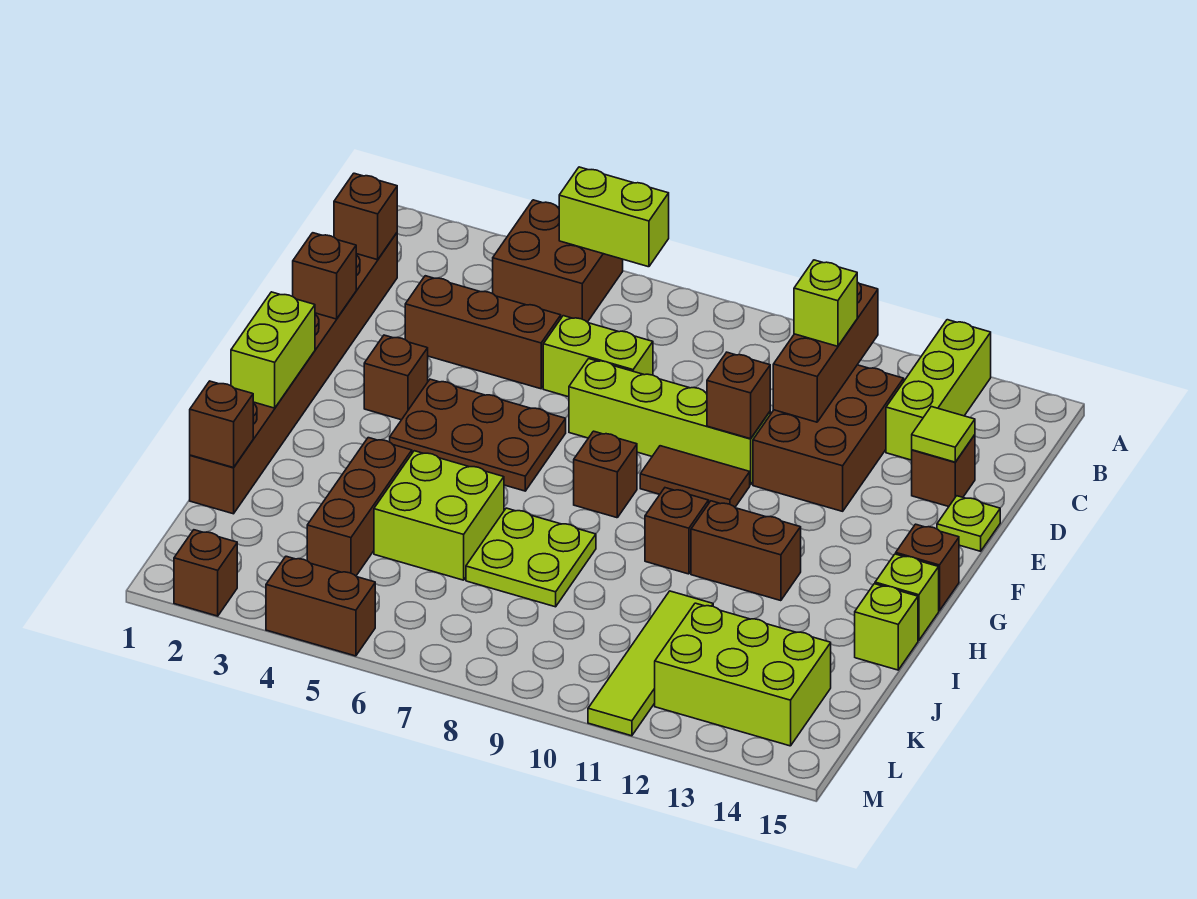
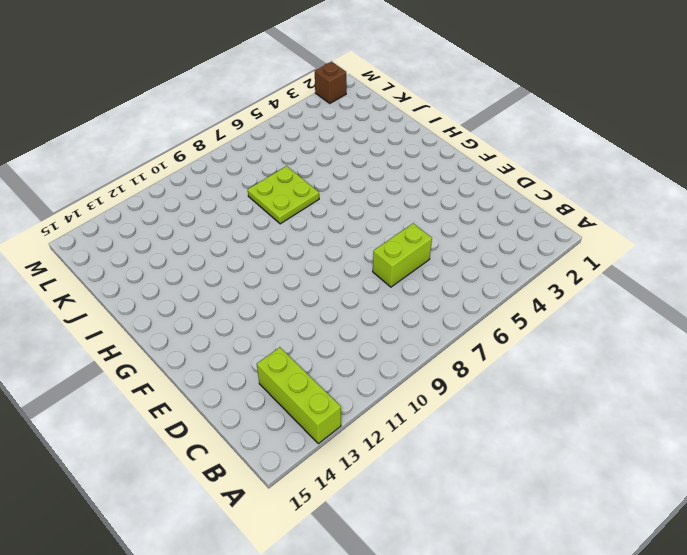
none -> brown 2x2 brick [493,200,623,322]
none -> brown 1x8 brick [190,233,397,514]
none -> brown 2x3 brick [753,365,904,511]
none -> brown 1x3 brick [405,276,561,389]

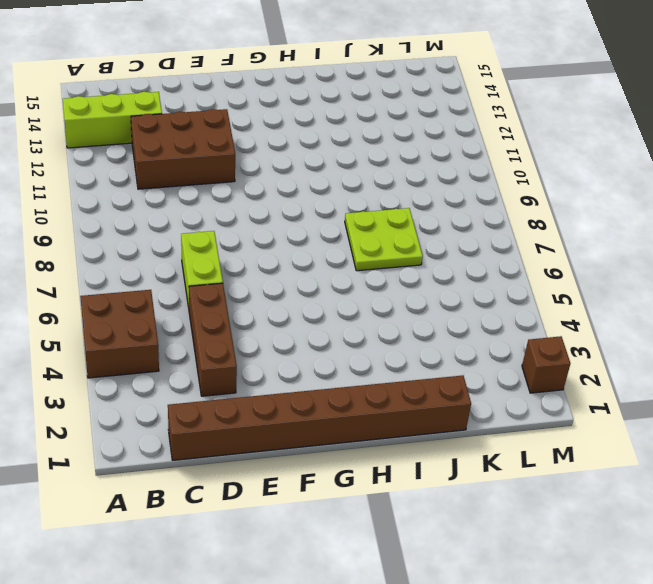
none -> brown 1x1 brick [912,435,975,507]
none -> lime 1x4 brick [569,359,770,485]
none -> lime 1x1 plate [937,496,1000,551]
none -> brown 1x1 brick [364,335,428,420]

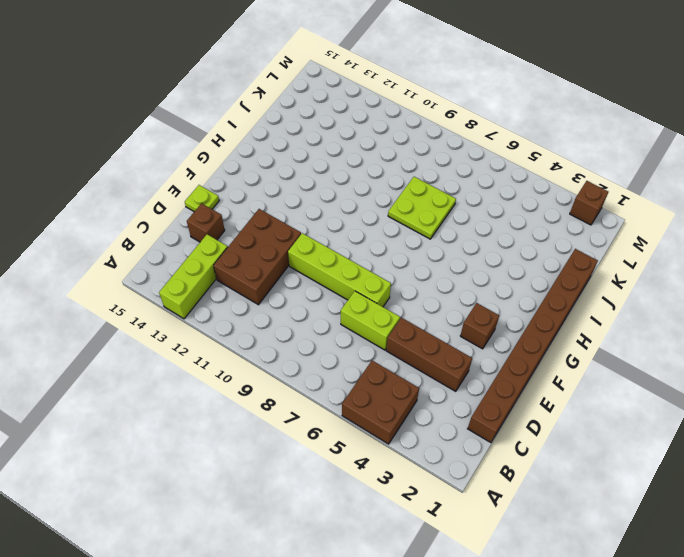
none -> brown 2x3 plate [390,379,566,491]
none -> brown 1x2 tile [640,446,750,507]
none -> brown 1x1 brick [574,431,637,518]
none -> brown 1x1 brick [896,524,959,611]

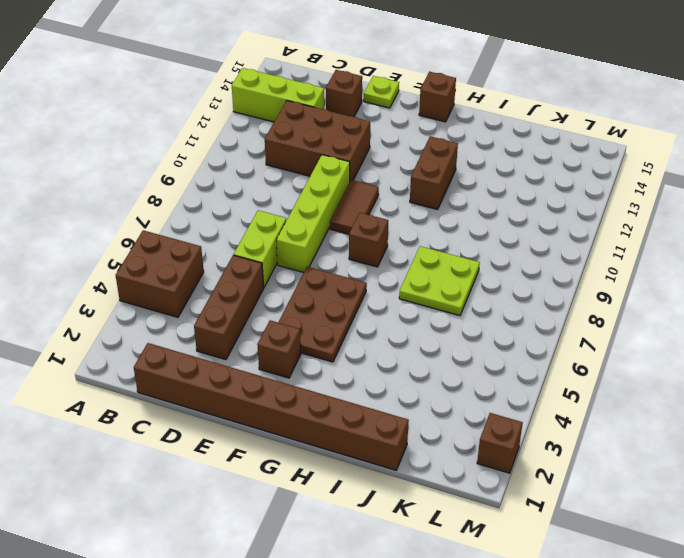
none -> brown 1x1 brick [645,488,709,574]
none -> lime 1x1 brick [875,554,939,640]
none -> brown 1x3 brick [307,438,412,576]
none -> lime 2x2 brick [374,451,504,580]

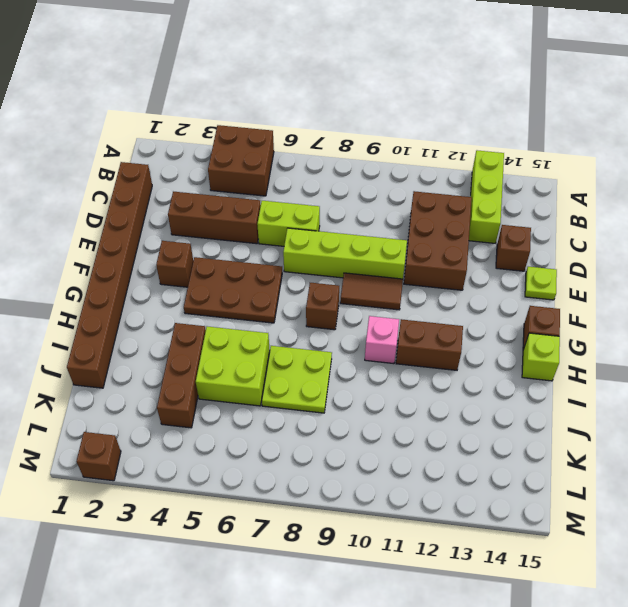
pink 1x1 brick [365,316,399,364] -> brown 1x1 brick [645,488,709,574]
none -> lime 1x1 brick [855,584,918,670]
none -> lime 1x4 tile [588,591,713,736]
none -> lime 2x3 brick [655,603,831,746]
none -> brown 1x2 brick [266,556,375,656]

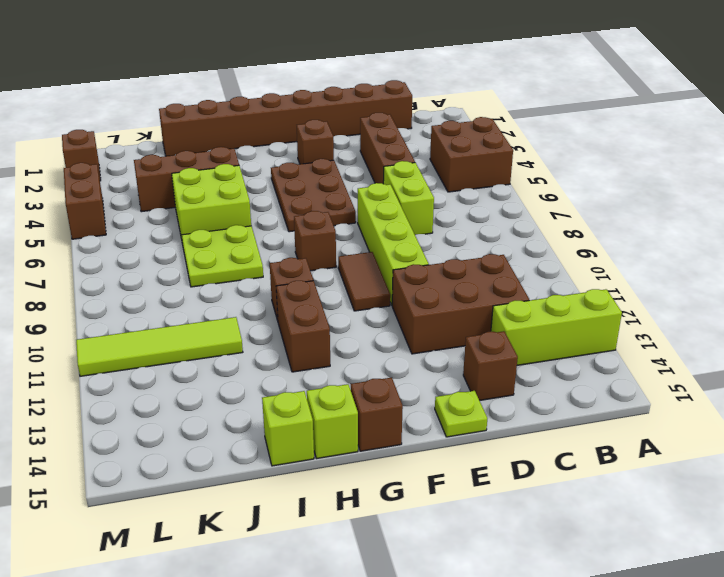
none -> lime 2x3 brick [655,603,831,746]
none -> lime 1x2 brick [559,167,669,267]
none -> brown 1x3 brick [773,282,878,422]
none -> brown 1x1 brick [334,173,397,260]

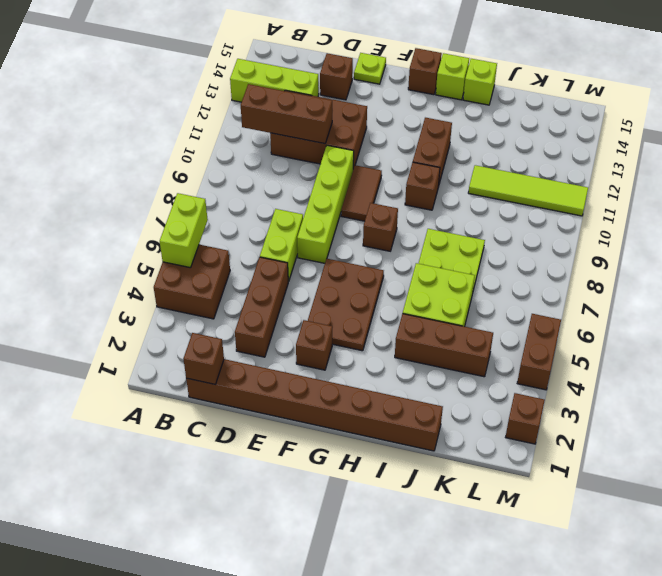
none -> lime 2x3 brick [655,603,831,746]
none -> lime 1x1 tile [912,407,975,462]
none -> brown 1x1 brick [293,233,356,319]
none -> brown 1x1 brick [707,352,770,439]

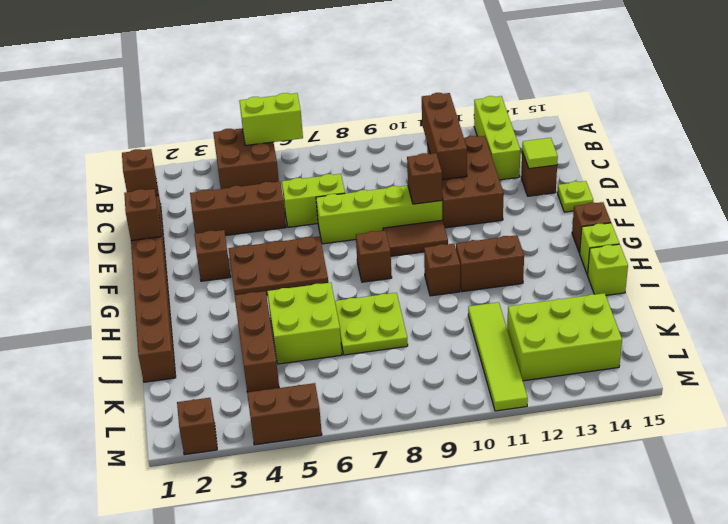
none -> lime 1x2 brick [231,292,315,408]
none -> brown 1x1 brick [190,381,253,468]
none -> lime 1x1 brick [794,260,857,346]

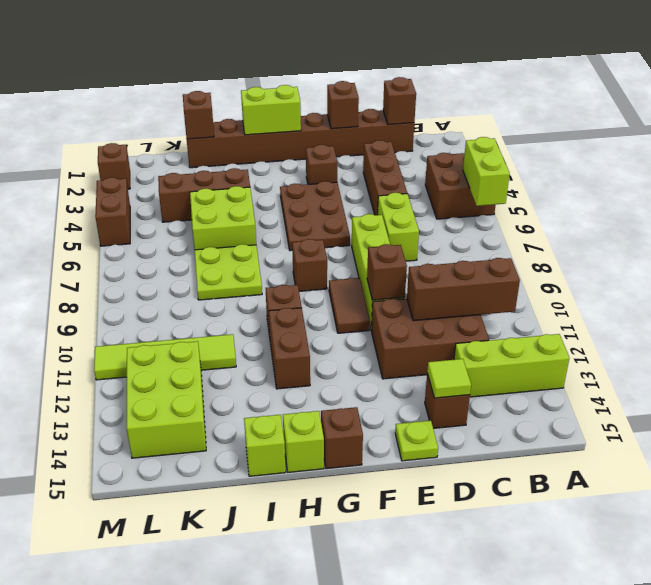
none -> lime 1x1 brick [794,260,857,346]

